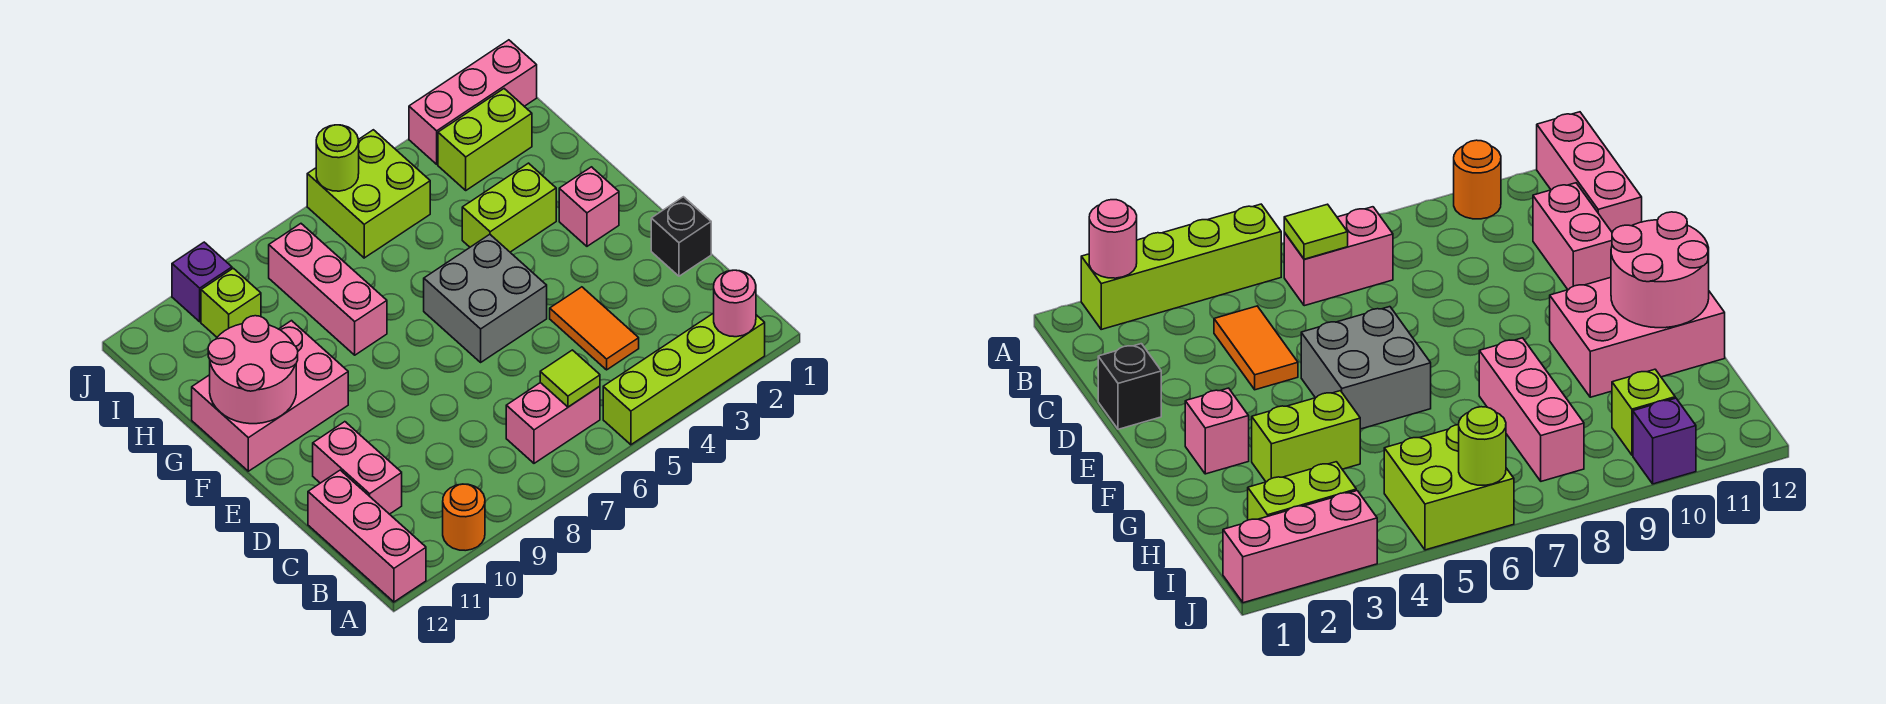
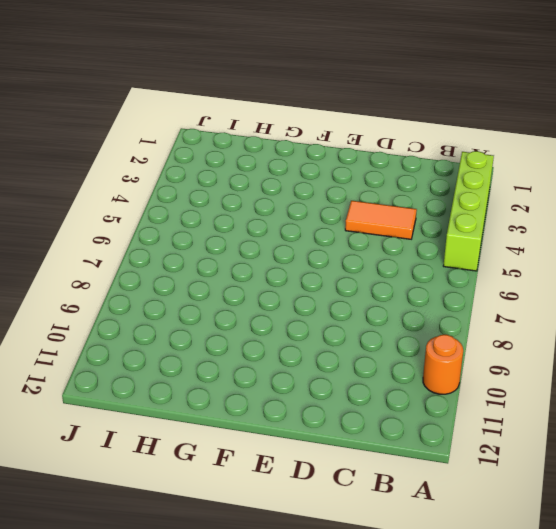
none -> pink 1x3 brick [308,470,426,602]
none -> pink 1x2 brick [506,383,600,463]
none -> pink 1x2 brick [313,422,402,514]

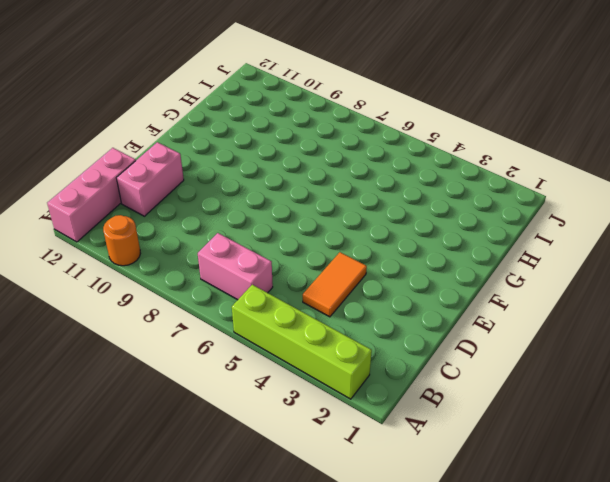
none -> black 1x1 brick [651,197,711,276]
none -> grey 2x2 brick [424,234,547,362]
none -> pink 1x1 brick [559,167,619,246]

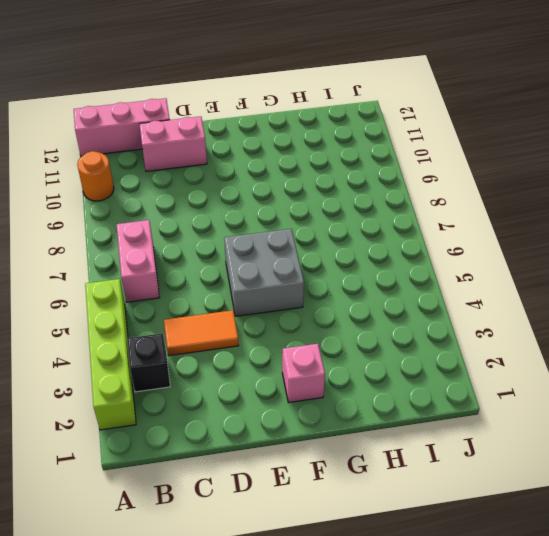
black 1x1 brick [127,333,170,392] -> black 1x1 brick moved to [651,197,711,276]
none -> pink 2x3 brick [192,321,348,471]
none -> lime 1x2 brick [462,163,556,252]
none -> pink 1x3 brick [269,224,387,355]

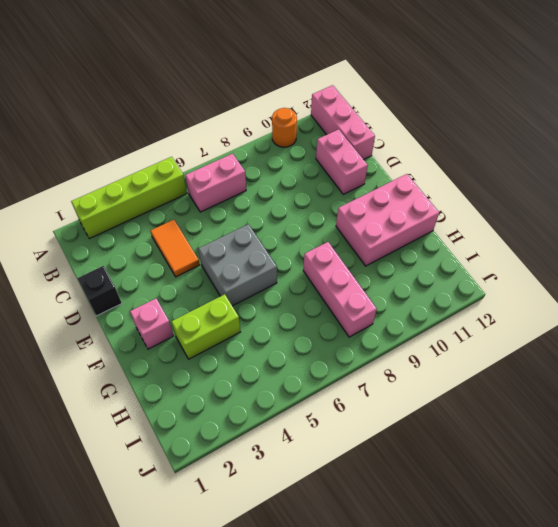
none -> lime 1x2 brick [438,89,532,190]
none -> lime 2x2 brick [307,130,430,258]
none -> lime 1x1 brick [201,268,261,337]

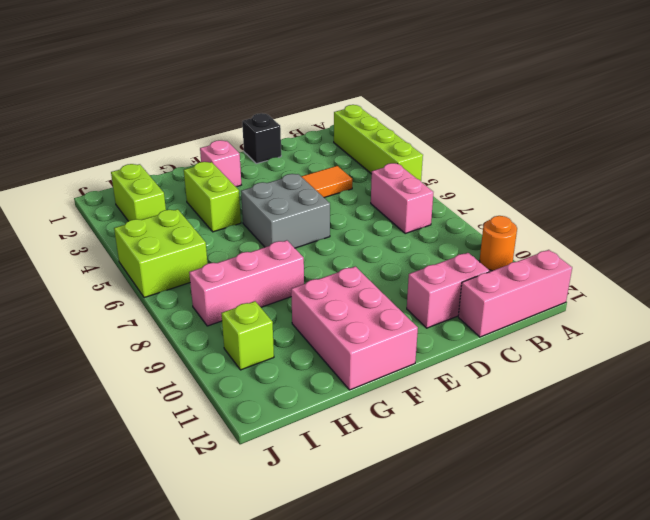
none -> pink 1x3 brick [409,40,537,164]
none -> purple 1x1 brick [172,242,232,322]
none -> pink 1x1 round brick [714,270,756,337]

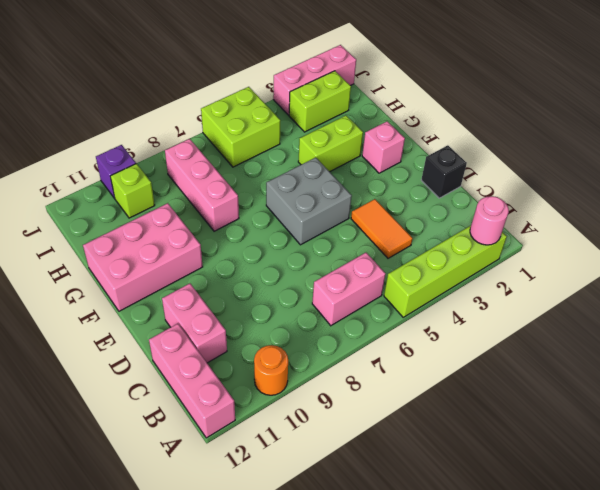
none -> lime 1x1 tile [540,350,600,407]
none -> pink 2x2 round brick [208,316,298,424]
none -> lime 1x1 round brick [316,125,359,191]

